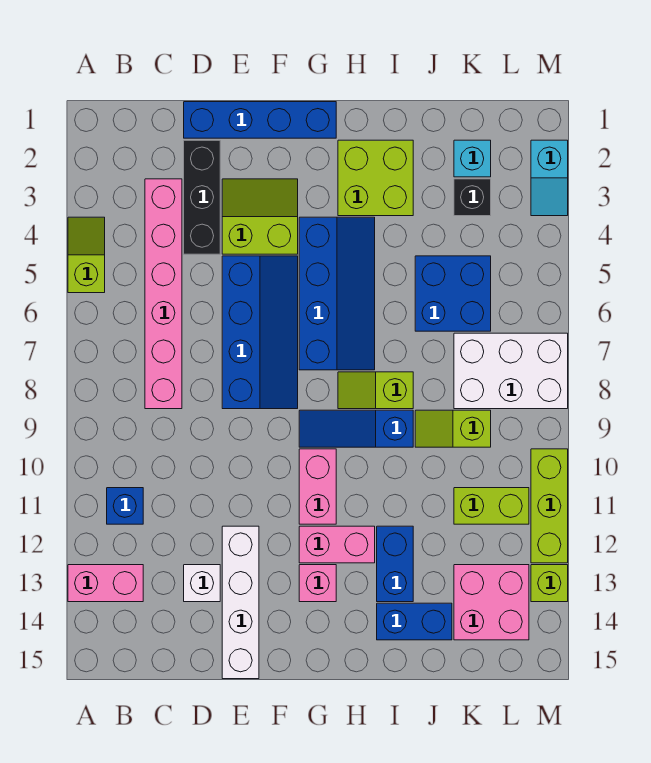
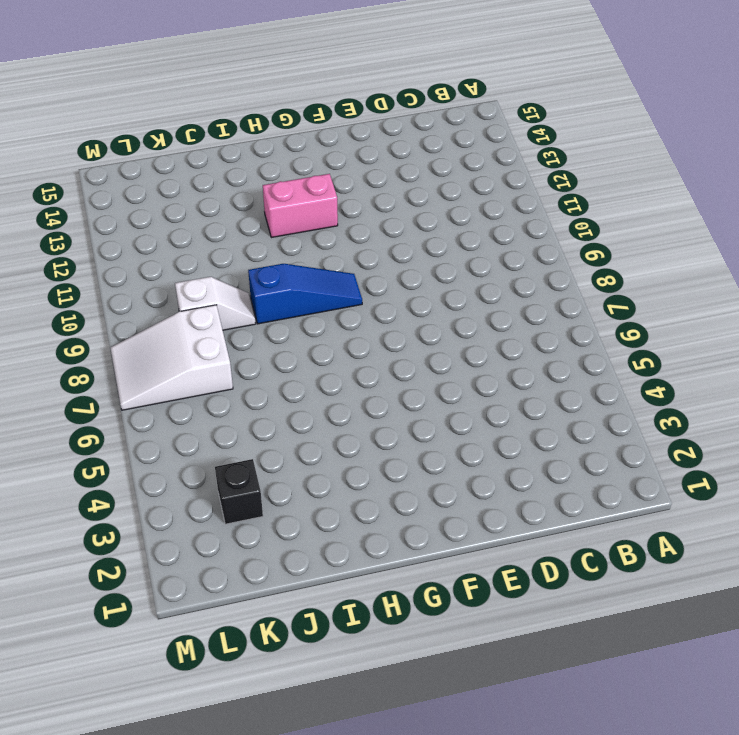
white 1x2 slope [175,277,256,330] -> lime 1x2 slope [415,410,491,447]
white 2x3 slope [111,305,233,410] -> white 2x3 brick [454,333,568,409]
none -> lime 1x2 slope [68,217,105,293]
none -> pink 1x2 brick [68,565,143,602]
none -> blue 1x1 brick [107,488,143,524]

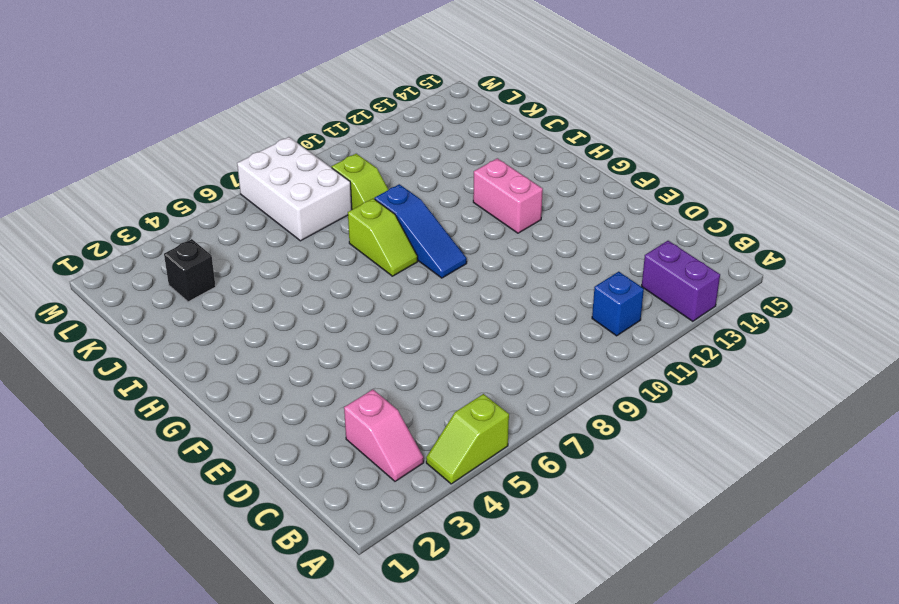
purple 1x2 brick [642,241,720,321] -> pink 1x2 brick [68,565,143,602]
pink 1x2 slope [344,390,424,481] -> pink 1x6 brick [145,179,182,409]
none -> blue 1x4 brick [184,102,336,138]
none -> black 1x3 brick [184,140,220,254]
none -> white 1x1 brick [184,565,220,602]

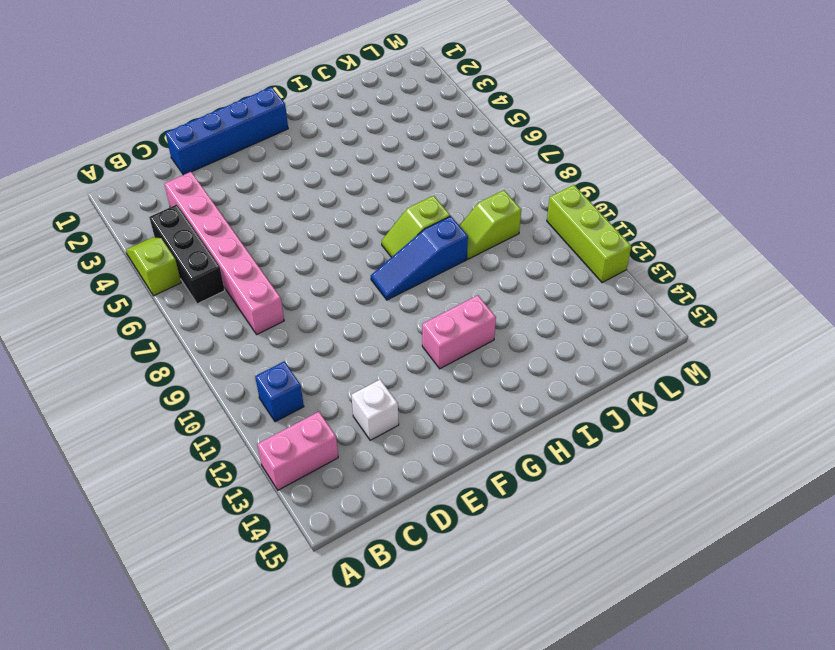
black 1x3 brick [149,205,225,304] -> black 1x3 brick moved to [184,140,220,254]
none -> lime 2x2 slope [222,179,298,254]
none -> blue 2x4 slope [222,256,298,409]
none -> white 1x4 brick [222,526,259,679]

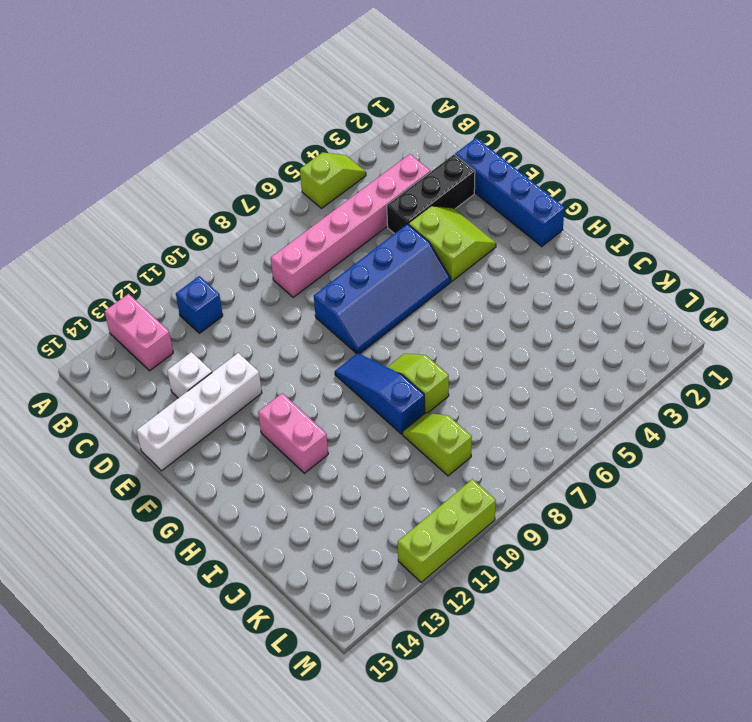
none -> blue 2x4 slope [299,217,375,370]
none -> pink 1x2 brick [299,449,336,524]
none -> pink 1x1 brick [299,565,336,602]

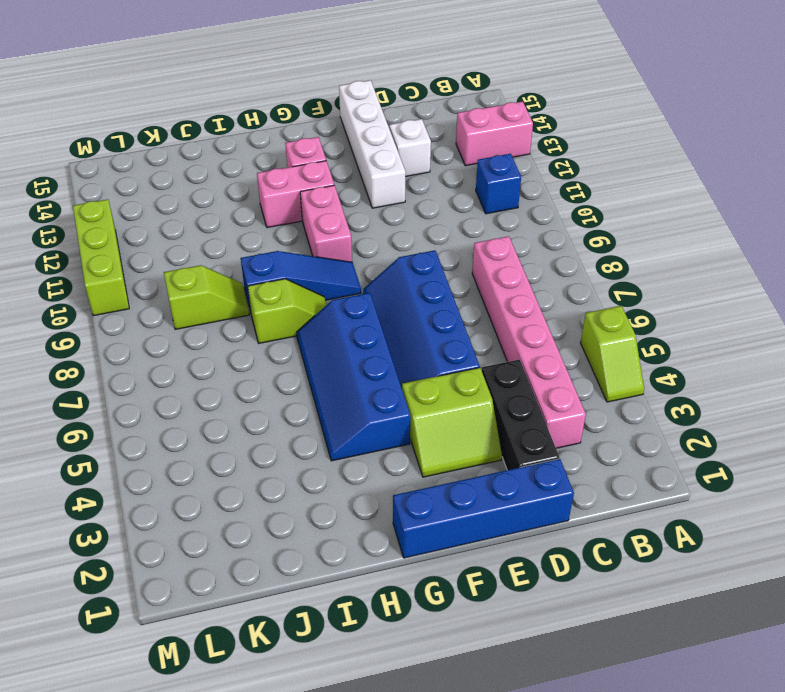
none -> lime 2x2 brick [338,140,413,216]
none -> blue 1x2 brick [377,526,413,602]
none -> blue 1x2 brick [377,603,452,640]

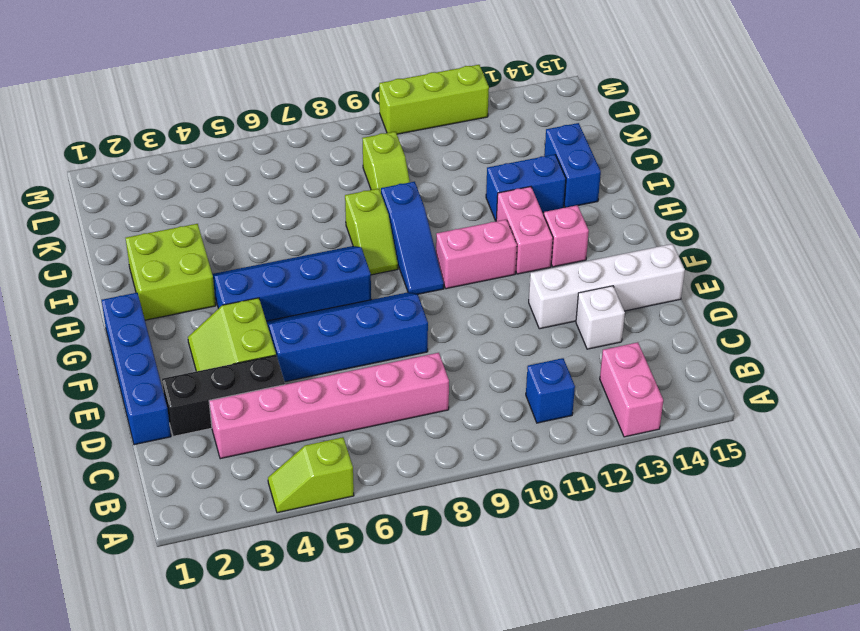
none -> blue 2x2 brick [415,256,491,331]
none -> cyan 1x1 brick [454,140,491,177]
none -> black 1x1 brick [454,179,491,216]

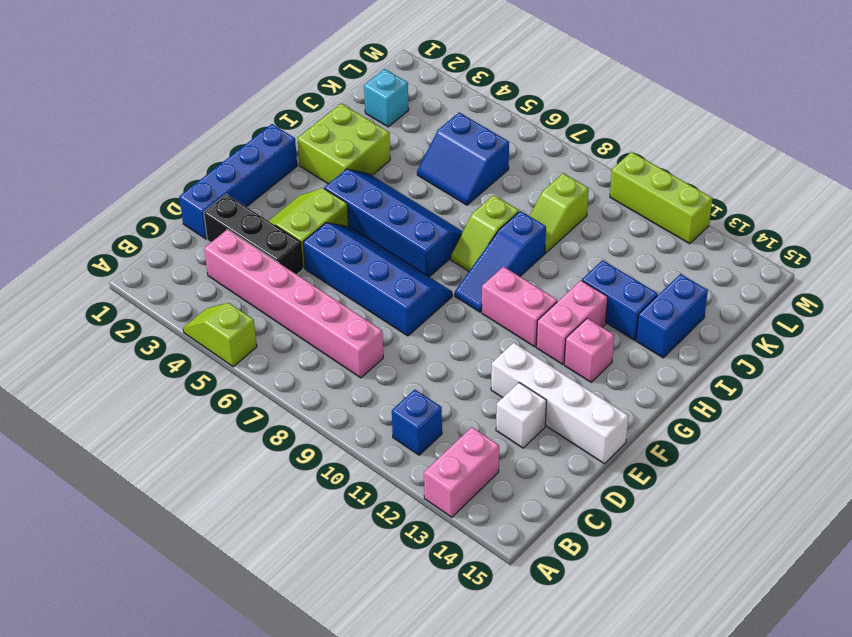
blue 2x2 slope [417,113,509,205] -> blue 2x2 brick [415,256,491,331]
none -> black 1x1 brick [454,179,491,216]
none -> white 2x3 brick [454,333,568,409]
none -> lime 1x2 brick [454,488,529,524]

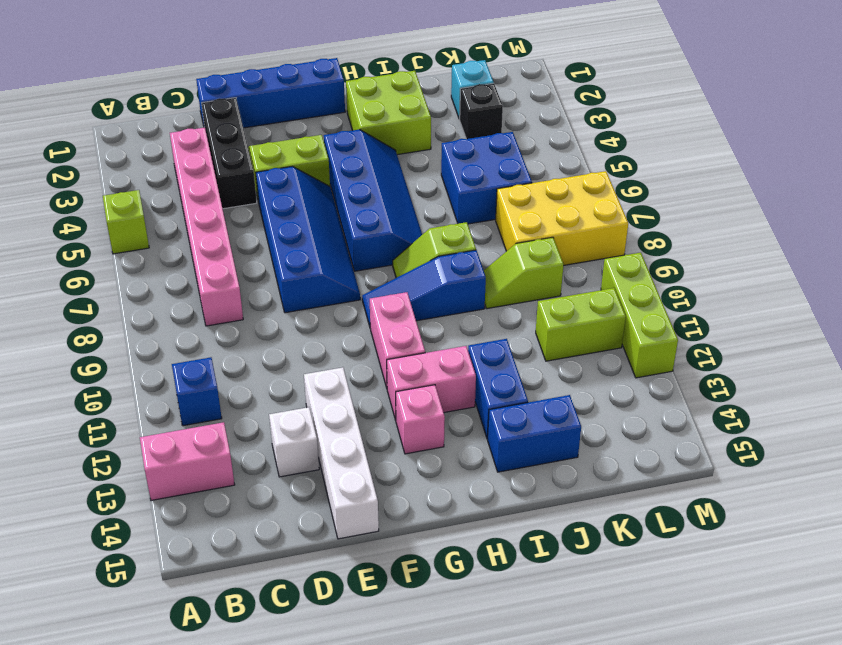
yellow 2x3 brick [496,171,628,265] -> white 2x3 brick [454,333,568,409]
none -> pink 2x2 brick [454,565,529,640]
none -> cyan 1x2 slope [531,140,568,216]
none -> lime 1x1 brick [531,565,568,602]

